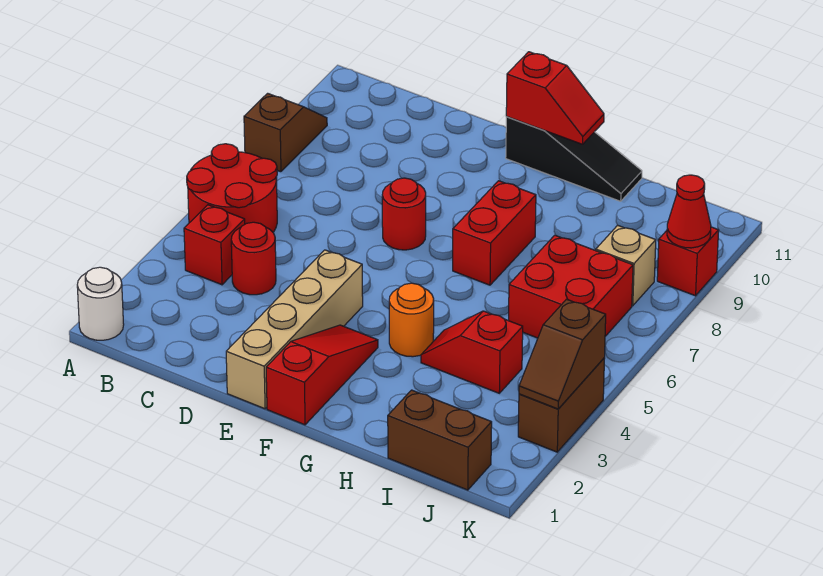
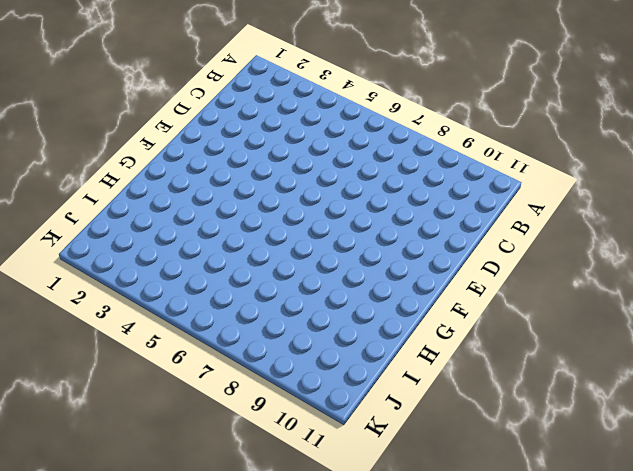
none -> white 1x1 round brick [77,267,124,340]
none -> red 2x2 round brick [187,144,277,232]
none -> brown 1x2 slope [244,93,327,172]

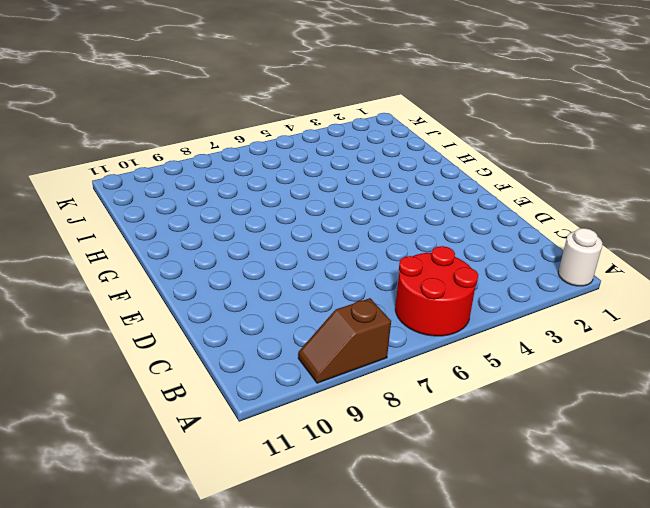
none -> red 1x1 brick [184,205,245,285]
none -> red 1x1 round brick [231,222,276,295]
none -> tan 1x4 brick [226,250,363,409]

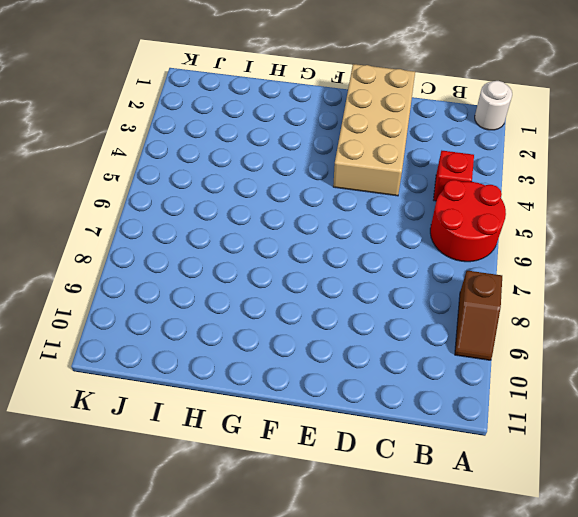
tan 2x4 brick [333,64,415,196] -> tan 1x4 brick [226,250,363,409]
none -> red 1x1 round brick [231,222,276,295]
none -> red 1x1 round brick [382,178,426,250]
none -> red 1x3 slope [266,325,378,425]

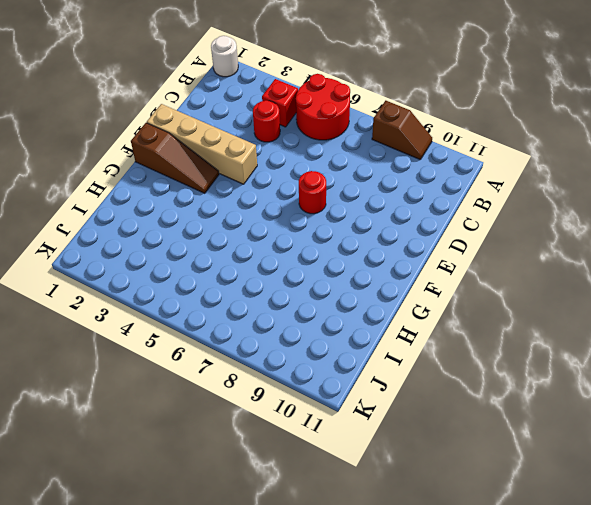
brown 1x3 slope [131,123,219,193] -> red 1x3 slope [266,325,378,425]
none -> black 1x3 slope [506,117,642,201]
none -> orange 1x1 round brick [389,283,434,357]
none -> red 1x2 brick [453,181,536,285]

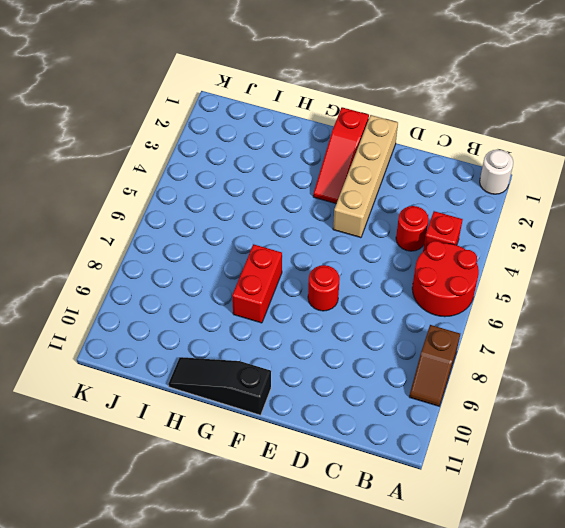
none -> orange 1x1 round brick [389,283,434,357]
none -> red 1x2 slope [421,311,523,393]
none -> brown 1x2 brick [388,390,492,490]

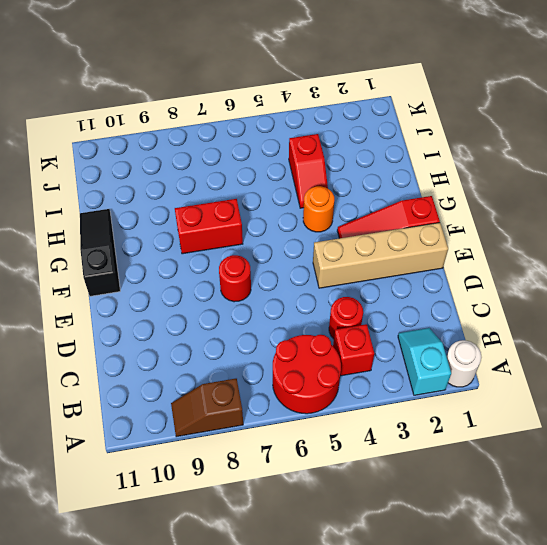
cyan 1x2 slope [398,328,451,395] -> none
none -> brown 1x2 brick [388,390,492,490]
none -> red 2x2 brick [509,235,633,338]
none -> tan 1x1 brick [596,225,656,306]

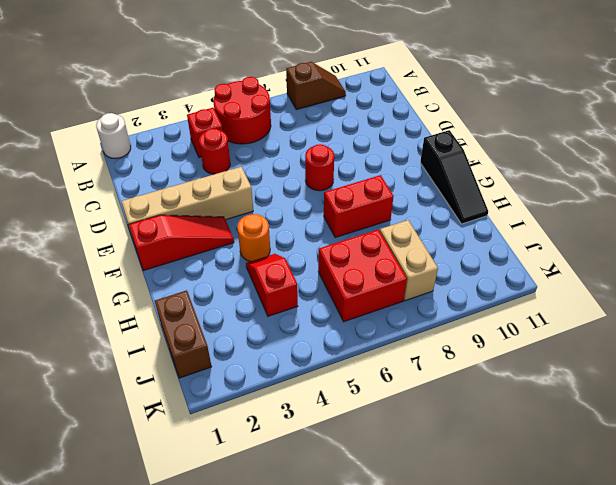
tan 1x2 brick [380,220,438,301] -> tan 1x1 brick [596,225,656,306]
none -> brown 1x2 brick [518,358,605,452]
none -> red 1x1 brick [657,227,719,296]
none -> red 1x2 slope [506,52,604,144]

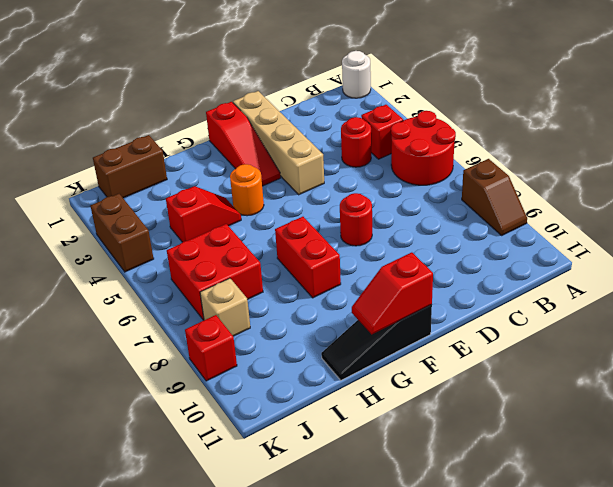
none -> brown 1x2 slope [519,299,606,409]
none -> red 1x1 cone [667,175,711,248]

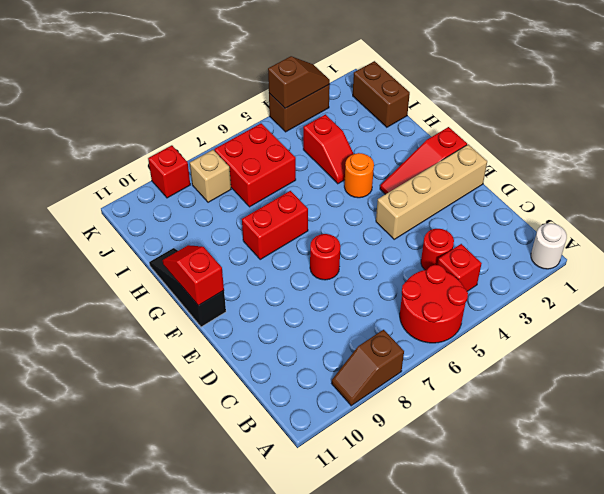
none -> red 1x1 cone [667,175,711,248]

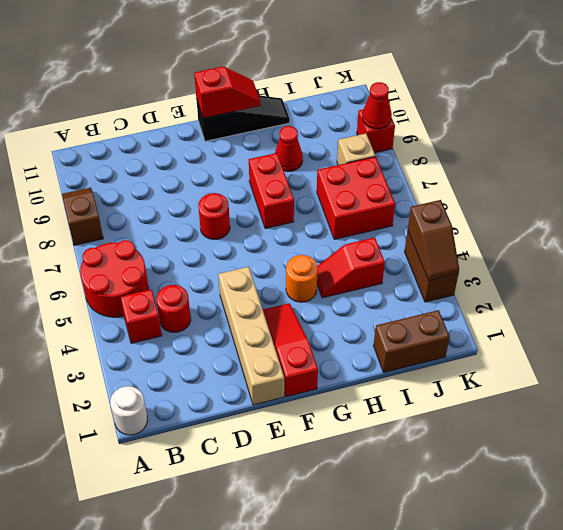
red 1x1 cone [275,126,303,171] -> none

